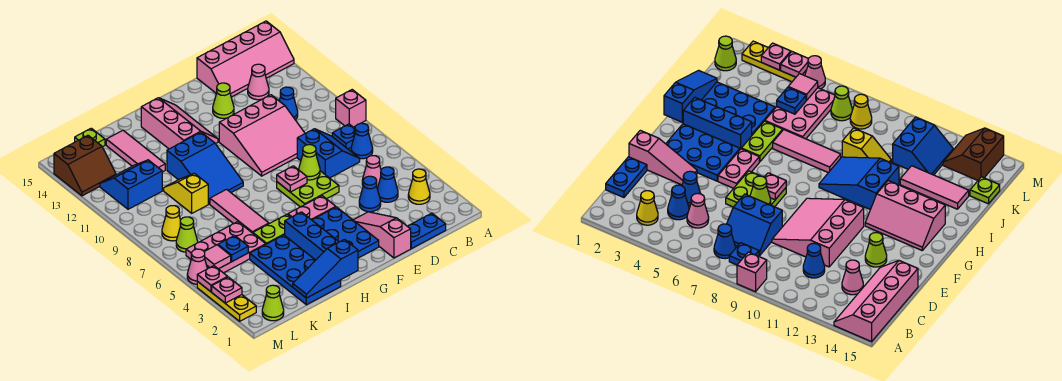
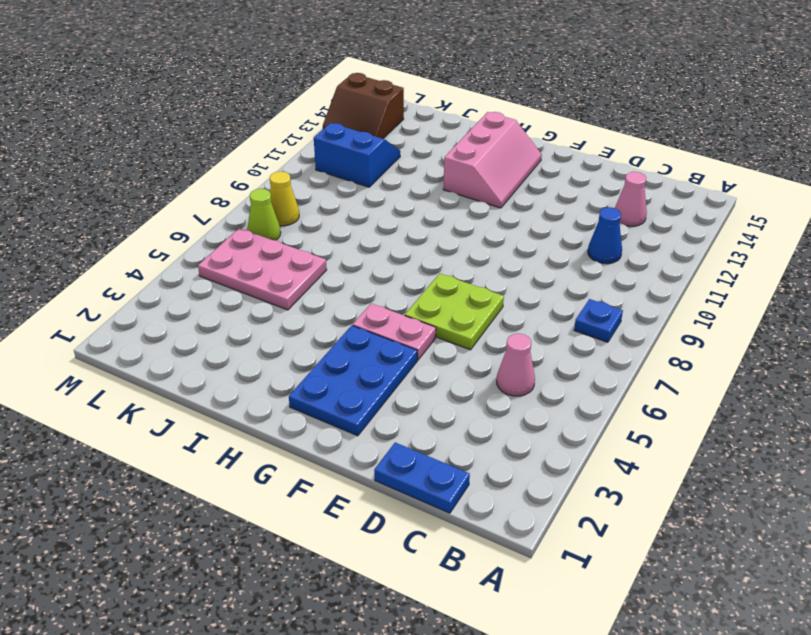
none -> pink 1x1 brick [336,90,366,127]
none -> pink 2x4 slope [197,21,294,97]
none -> yellow 1x1 cone [408,169,430,204]
none -> blue 1x1 cone [351,123,373,159]

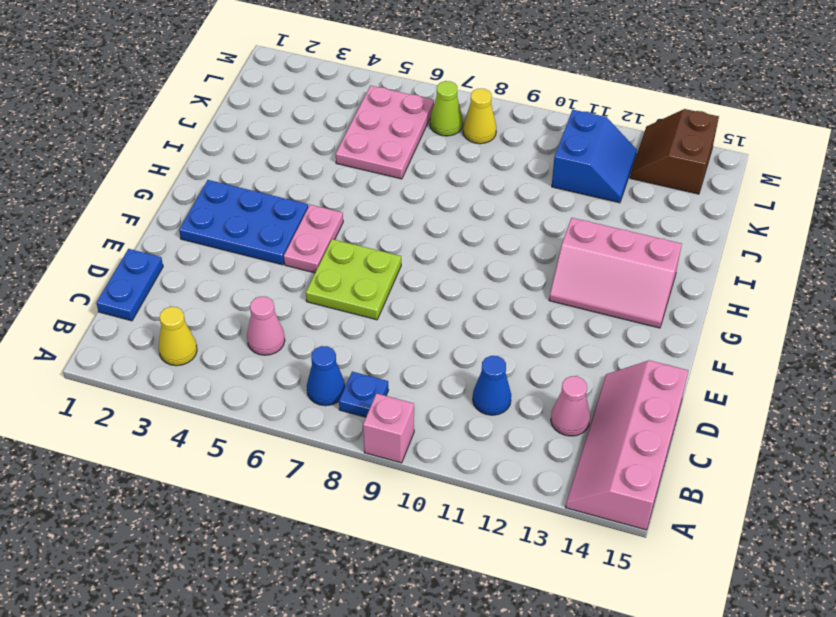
none -> blue 1x1 cone [377,167,398,202]
none -> blue 2x2 slope [297,129,360,178]
none -> blue 1x1 cone [359,176,381,212]
none -> pink 3x3 slope [219,95,305,176]

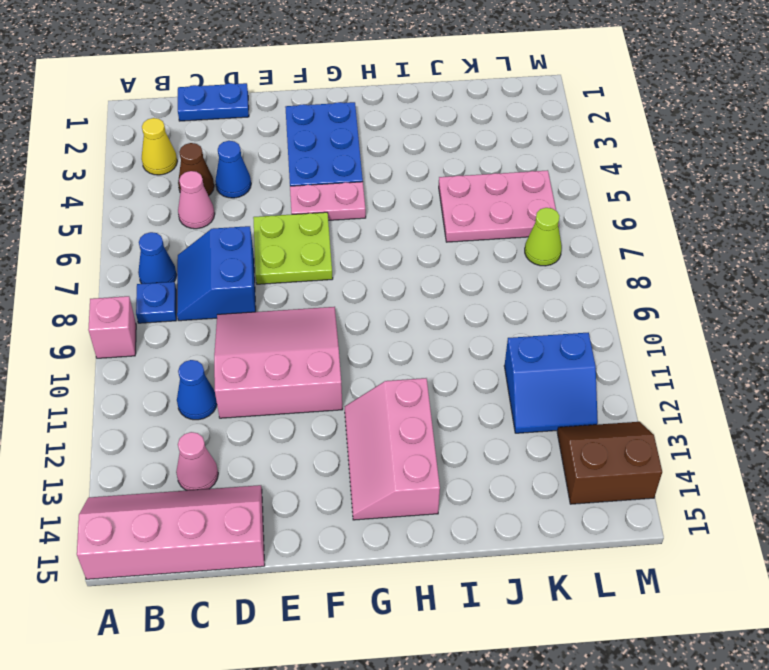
brown 1x1 cone [178,143,214,196] -> blue 1x1 cone [377,167,398,202]
none -> pink 1x3 slope [354,212,411,258]
none -> lime 1x1 cone [213,83,234,118]
none -> blue 1x3 brick [285,212,339,260]
none -> lime 1x2 plate [253,214,291,244]

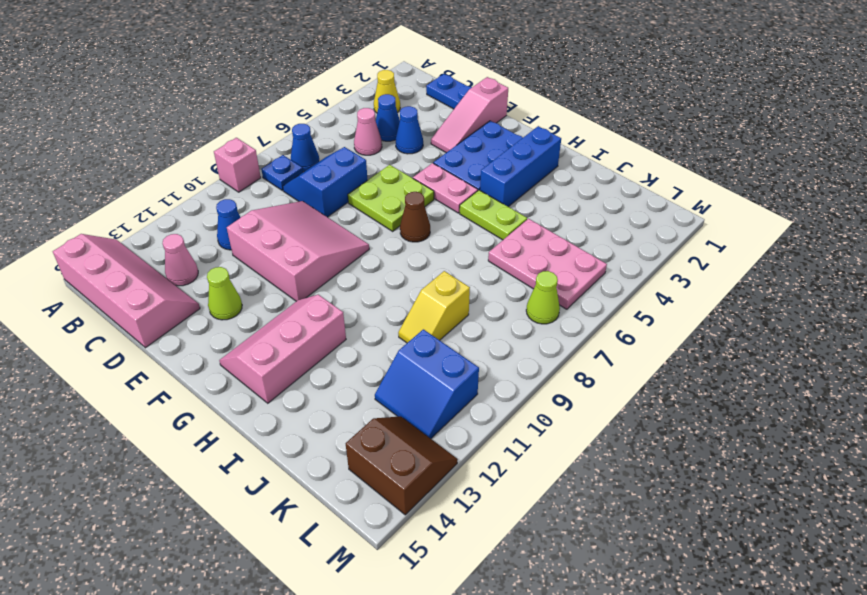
brown 1x1 cone [400,192,430,242] -> none
none -> blue 2x3 slope [167,132,243,204]
none -> blue 2x4 plate [250,235,341,305]
none -> pink 1x3 tile [210,189,269,233]
none -> pink 1x3 tile [106,130,165,172]

